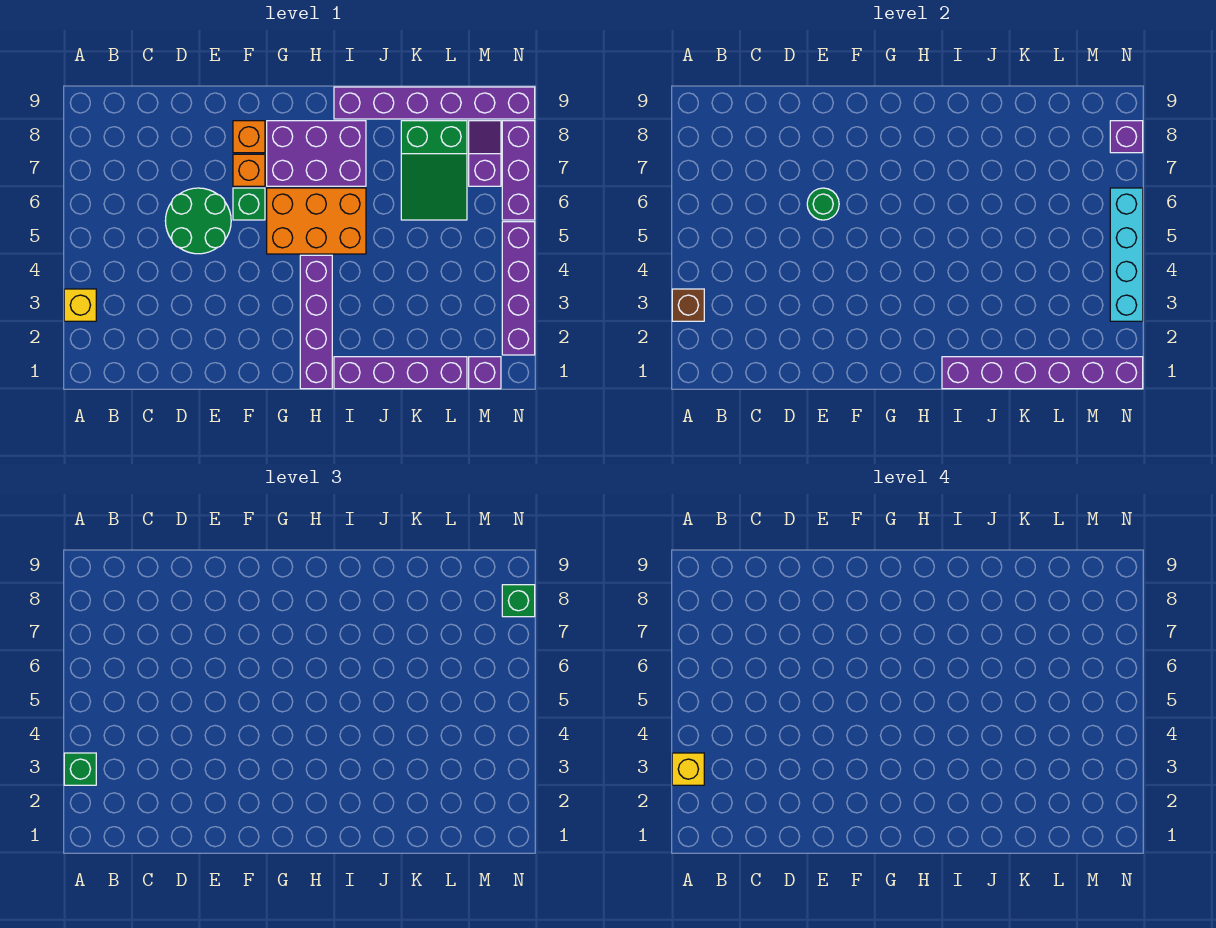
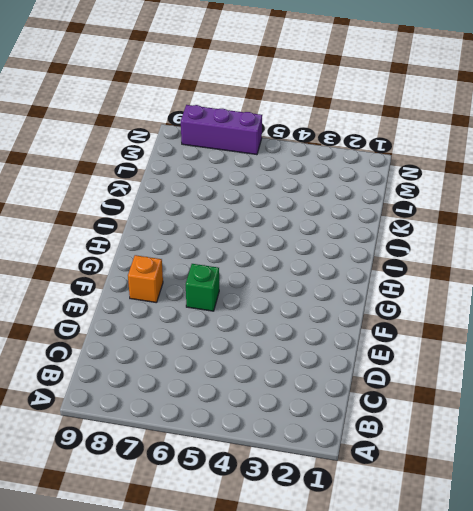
none -> yellow 1x1 brick [64,289,96,321]
none -> green 2x2 round brick [165,188,231,254]
none -> orange 1x1 brick [233,154,265,186]

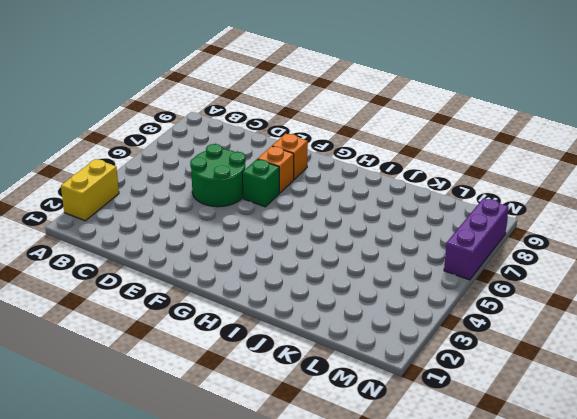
yellow 1x2 brick [61,159,119,221] -> yellow 1x1 brick [64,289,96,321]
none -> orange 2x3 brick [267,188,366,254]
none -> purple 2x3 brick [267,121,366,186]
none -> purple 1x4 brick [300,255,332,389]

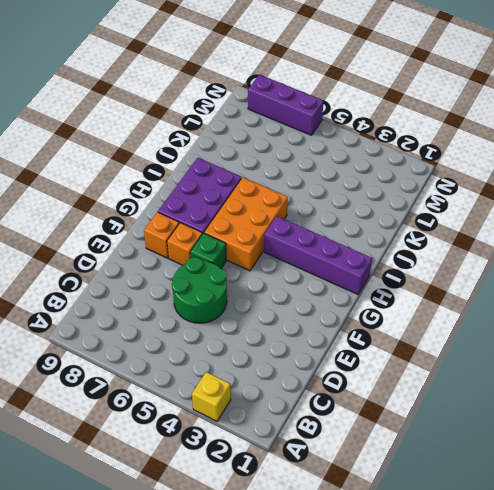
none -> purple 1x4 brick [334,357,467,389]
none -> purple 1x6 brick [334,87,535,119]
none -> green 2x3 slope [401,121,467,220]

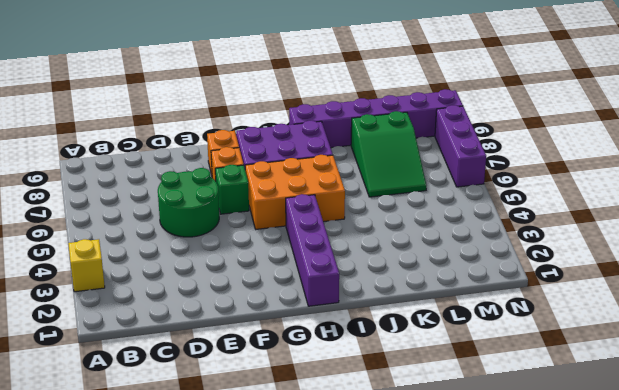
none -> purple 1x4 brick [334,357,467,389]
none -> purple 1x1 brick [469,357,501,389]
none -> purple 1x2 slope [469,121,501,186]

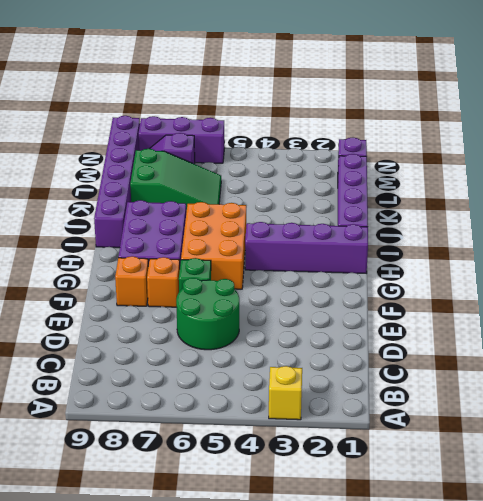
none -> purple 1x4 brick [502,222,535,355]
none -> brown 1x1 brick [672,289,704,321]
none -> green 1x1 round brick [807,188,839,220]

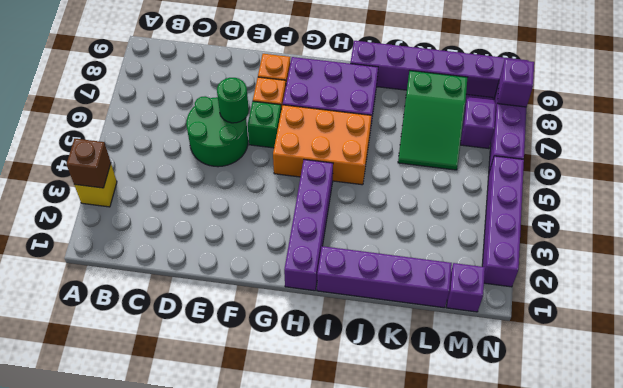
none -> purple 1x6 brick [942,357,1143,389]
none -> cyan 1x4 brick [1110,188,1143,321]
none -> green 1x1 brick [64,753,96,785]

